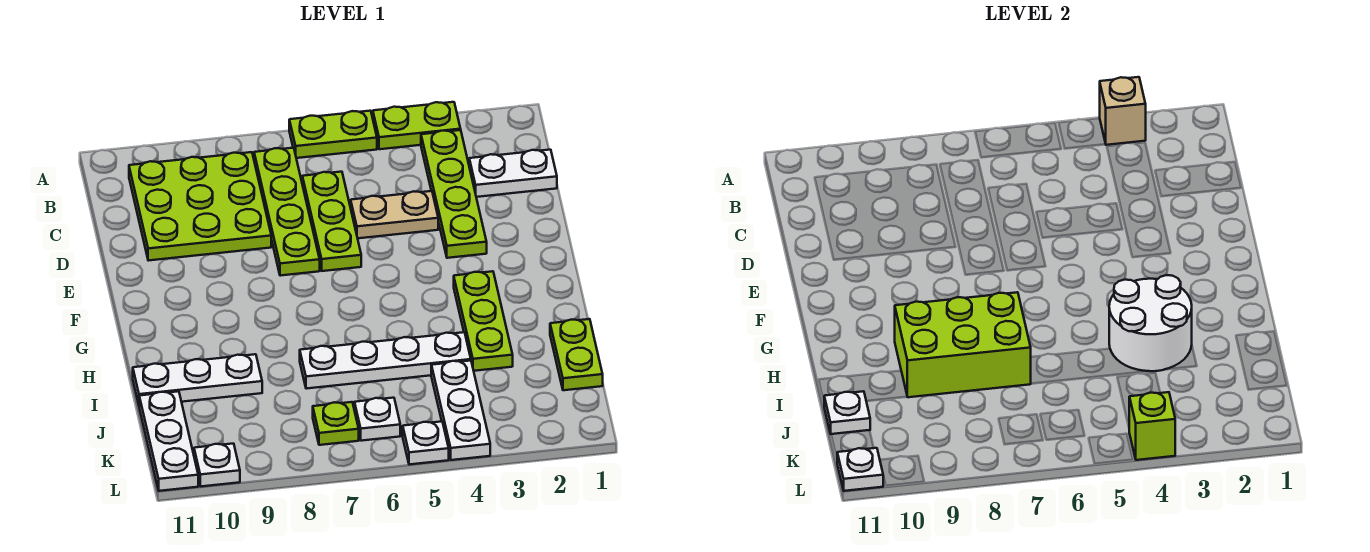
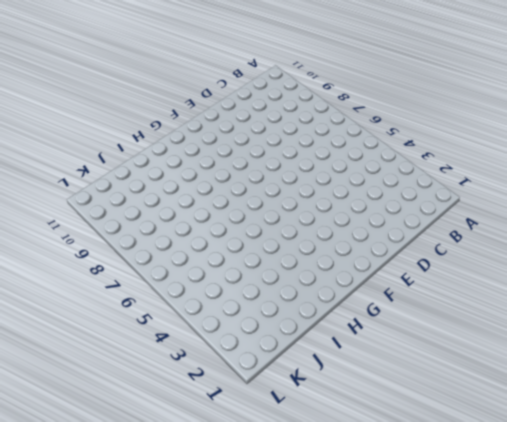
none -> lime 1x2 plate [373,102,461,149]
none -> lime 1x2 plate [289,111,377,158]
none -> lime 1x4 plate [421,130,487,258]

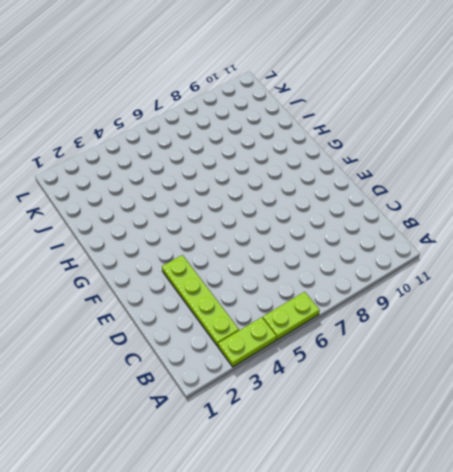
none -> lime 1x4 plate [254,148,320,276]
none -> lime 3x3 plate [129,152,271,261]
none -> white 1x2 plate [469,150,557,197]

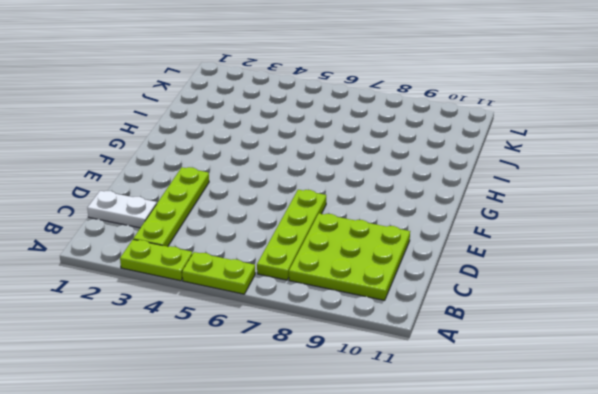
none -> lime 1x3 plate [302,172,361,271]
none -> tan 1x2 plate [351,191,438,238]
none -> lime 1x3 plate [454,271,513,371]

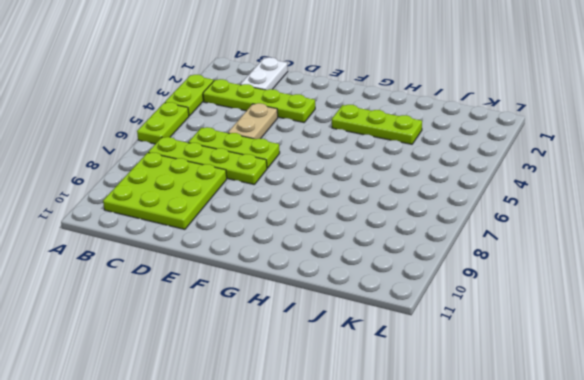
none -> lime 1x2 plate [550,319,603,390]
none -> white 1x4 plate [300,332,471,389]
none -> white 1x3 plate [133,354,262,404]

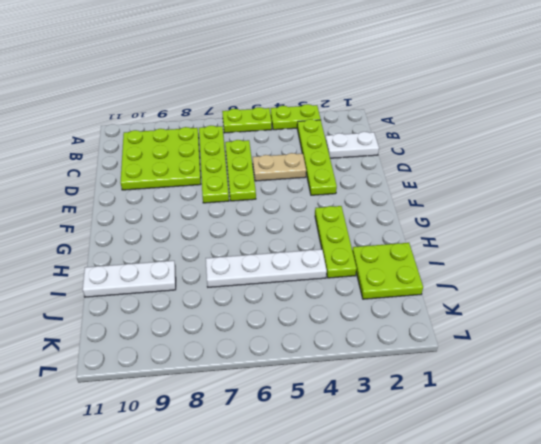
lime 2x2 plate [352,243,423,299] -> lime 1x2 plate [550,319,603,390]
none -> white 1x3 plate [431,361,490,460]
none -> white 1x3 plate [139,391,198,491]
none -> white 1x1 plate [354,398,400,441]

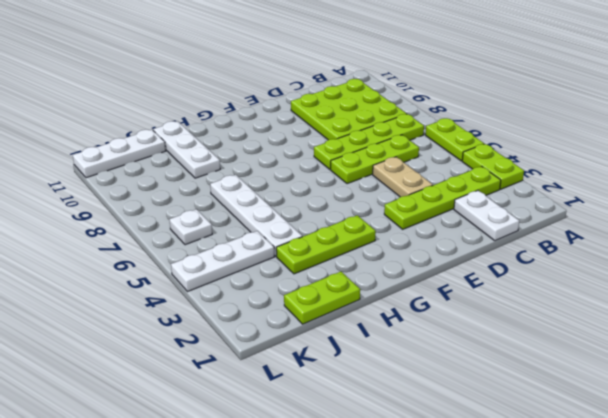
none -> lime 1x1 plate [313,402,359,445]
none -> white 1x1 plate [403,422,449,464]
none -> white 1x1 plate [194,444,240,487]

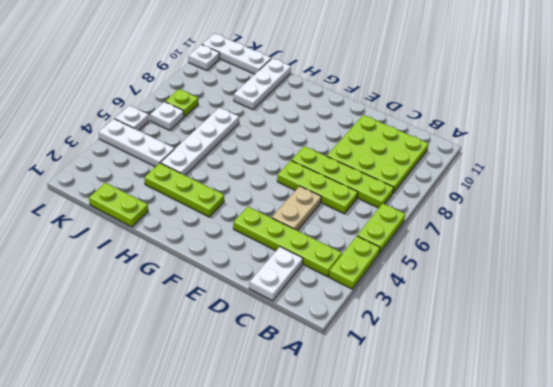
none -> tan 1x1 brick [1100,77,1146,145]
none -> white 2x2 round brick [1109,275,1192,371]
none -> lime 2x3 brick [895,292,1031,397]

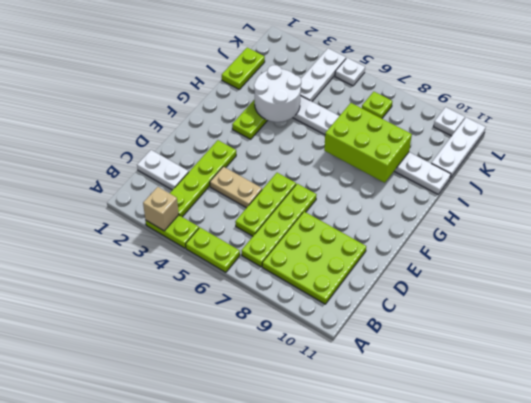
none -> white 1x1 plate [354,398,400,441]
none -> white 1x1 plate [824,391,870,434]
none -> lime 1x1 brick [1129,392,1175,460]

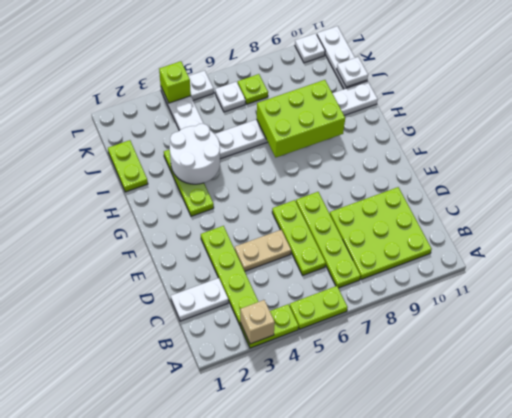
none -> white 1x1 plate [837,448,883,491]

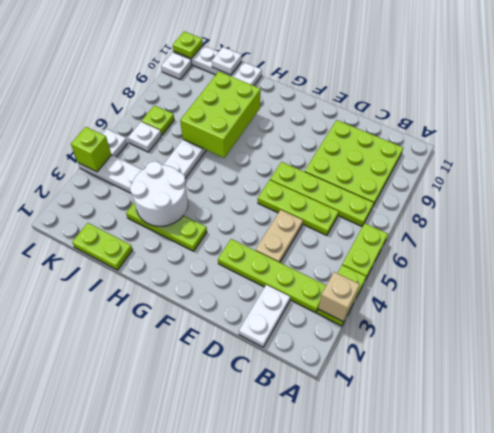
lime 1x1 plate [173,31,203,59] -> white 1x1 plate [837,448,883,491]

